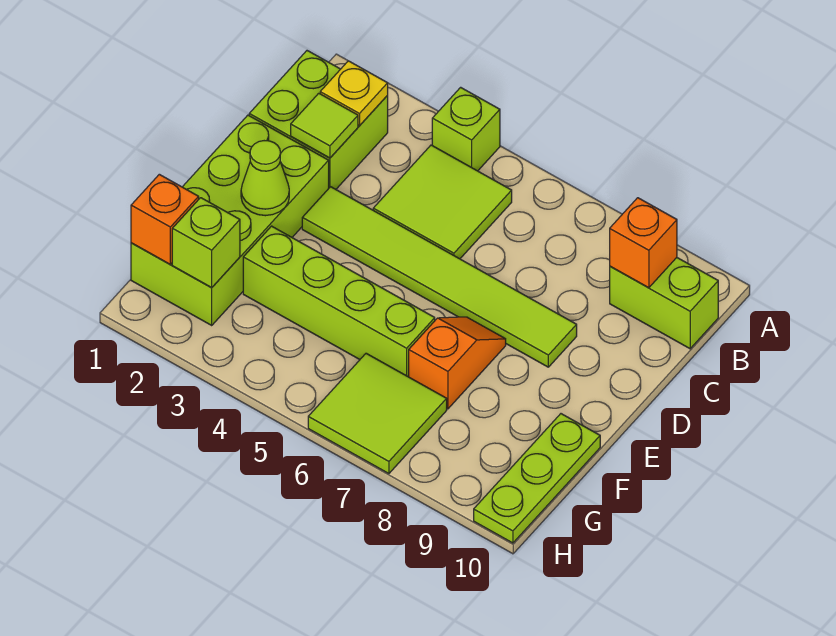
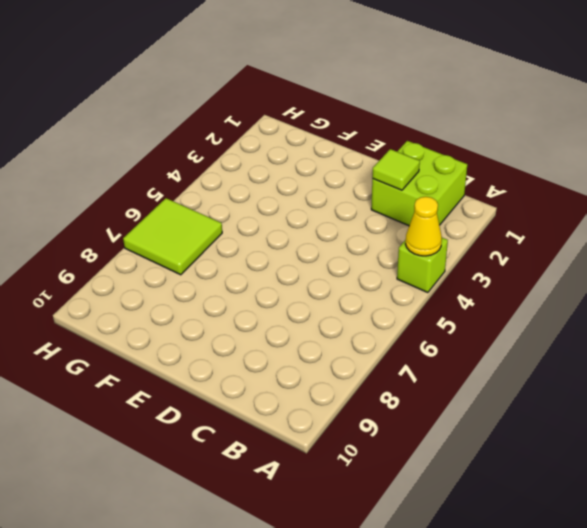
yellow 1x1 cone [406,197,442,256] -> none
none -> lime 2x2 tile [373,145,512,259]
none -> lime 1x2 brick [610,258,718,349]
none -> lime 2x4 brick [131,115,329,325]

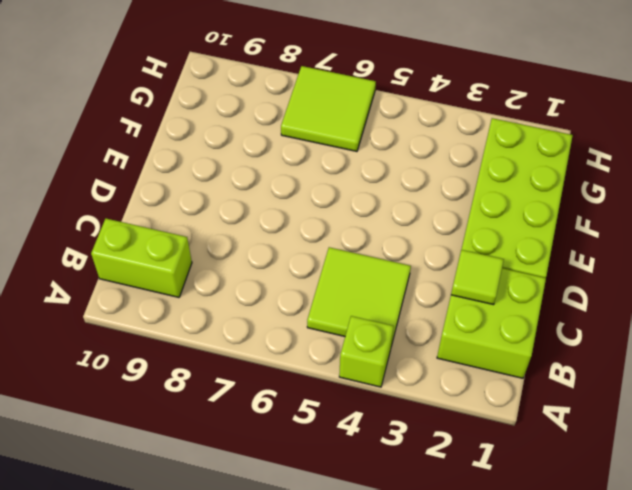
none -> lime 1x6 tile [302,187,577,367]
none -> orange 1x2 slope [409,317,506,409]
none -> lime 1x4 brick [243,226,435,377]

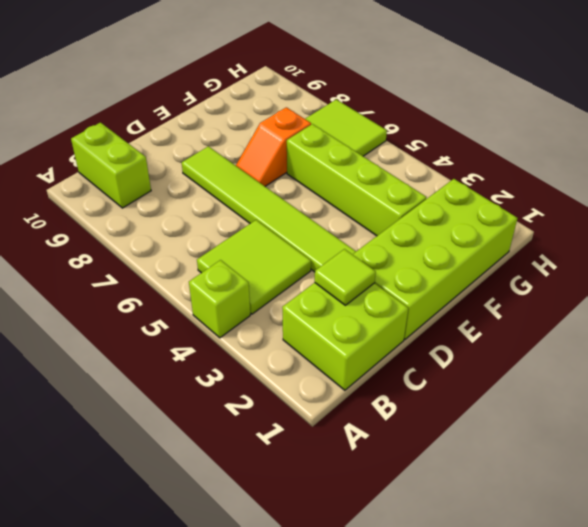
none -> lime 1x3 plate [474,414,600,543]
none -> yellow 1x1 plate [320,61,388,126]
none -> orange 1x1 brick [610,198,677,288]

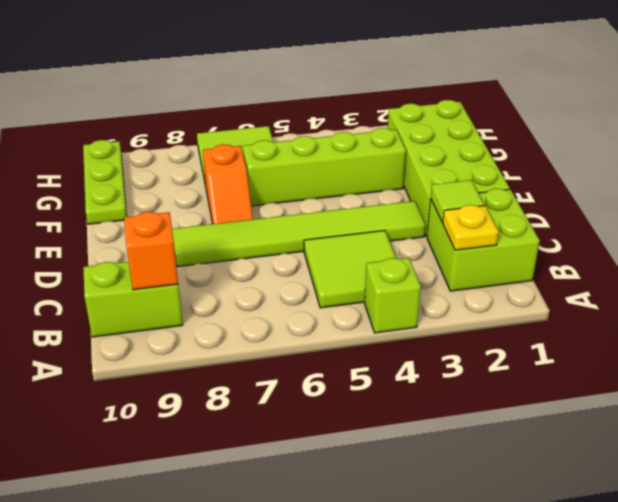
none -> lime 1x1 cone [241,141,289,216]
none -> orange 1x1 brick [131,174,199,264]
none -> lime 1x1 brick [172,198,240,287]

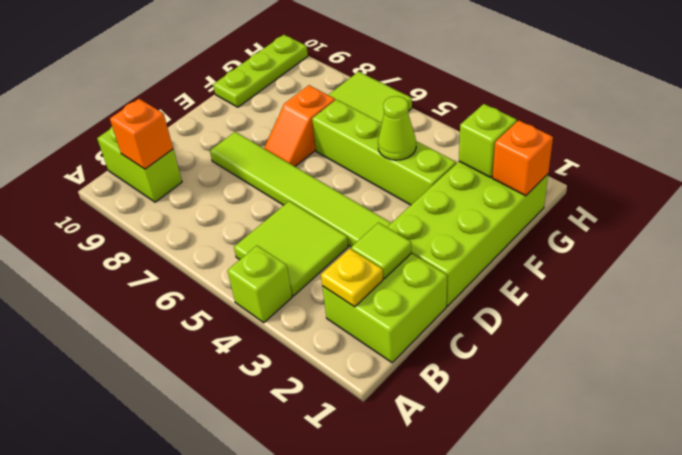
lime 1x1 cone [378,96,416,160] -> lime 1x1 cone moved to [241,141,289,216]

